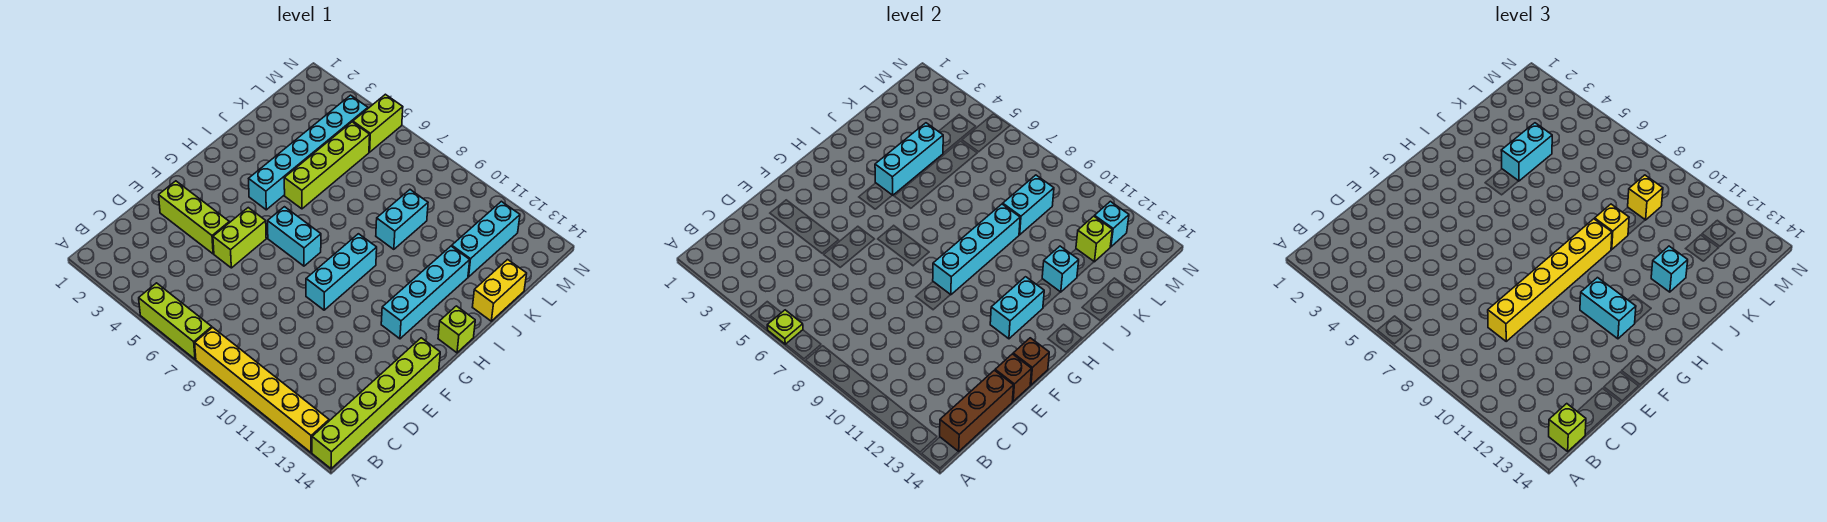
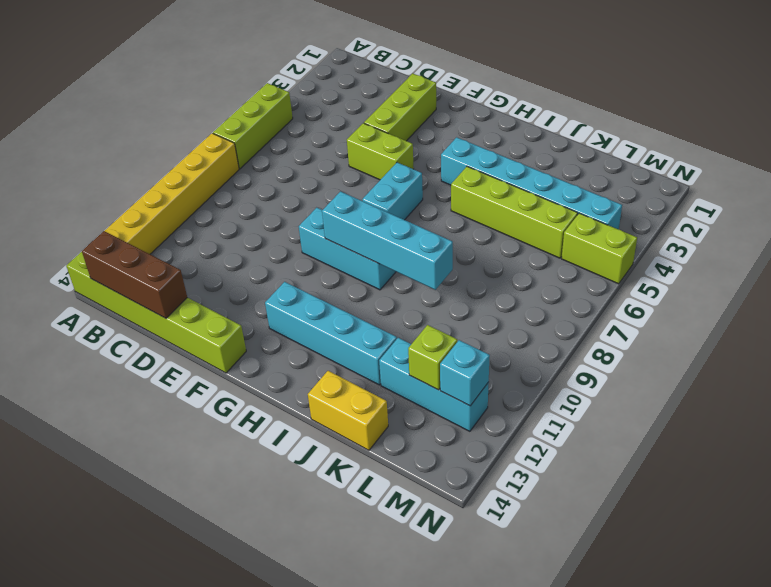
none -> lime 1x1 brick [438,306,475,353]
none -> cyan 1x2 brick [376,190,428,249]
none -> lime 1x1 plate [767,310,803,344]
none -> brown 1x1 brick [995,354,1032,401]

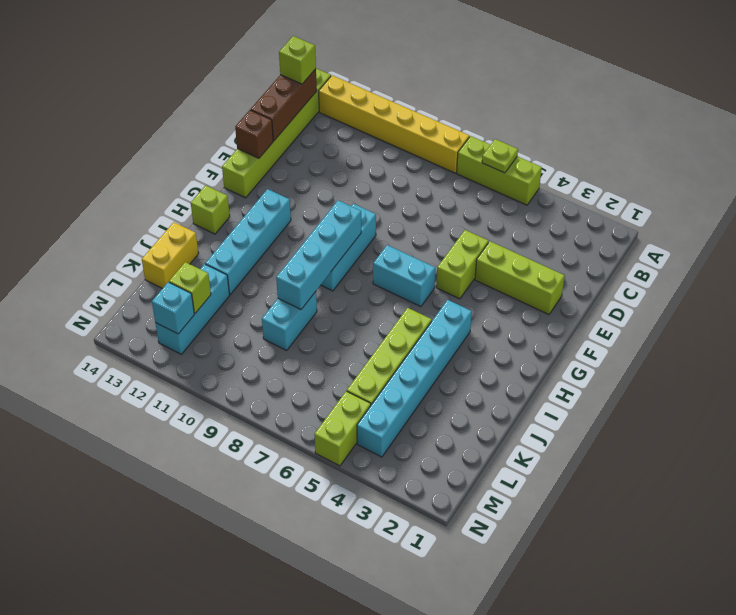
none -> brown 1x1 brick [1013,338,1049,385]
none -> cyan 1x2 brick [990,277,1044,339]
none -> cyan 1x3 brick [875,123,943,195]
none -> cyan 1x1 brick [1042,246,1079,292]

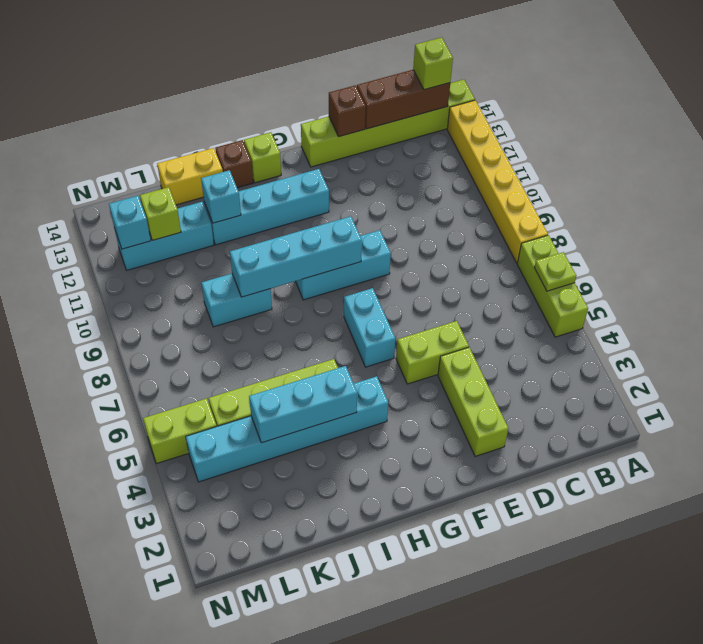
brown 1x1 brick [215,140,253,188] -> brown 1x1 brick moved to [1013,338,1049,385]
none -> cyan 1x2 brick [990,277,1044,339]
none -> cyan 1x2 brick [1003,175,1054,235]
none -> yellow 1x6 brick [1488,219,1612,341]
none -> cyan 1x2 brick [1580,278,1636,339]

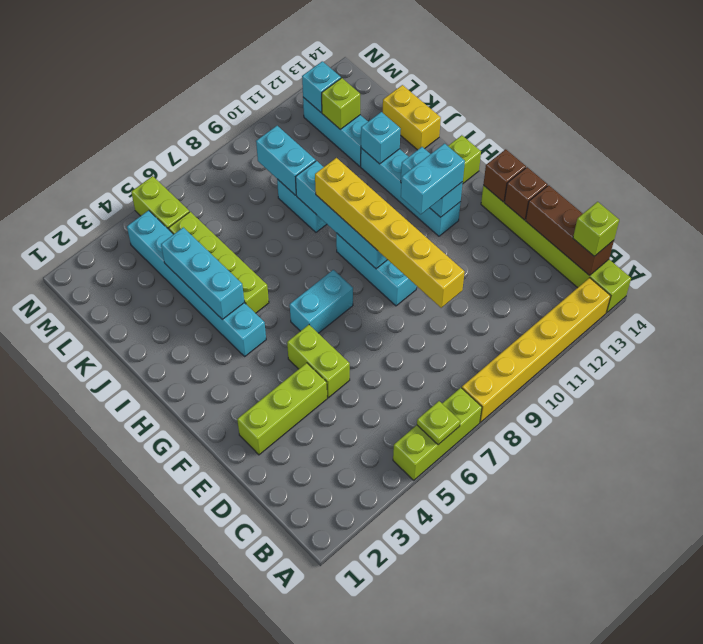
none -> cyan 1x2 brick [1501,123,1552,181]
none -> yellow 1x1 brick [1595,204,1629,250]
none -> cyan 1x1 brick [1651,246,1688,292]
none -> yellow 1x1 brick [1628,175,1663,220]

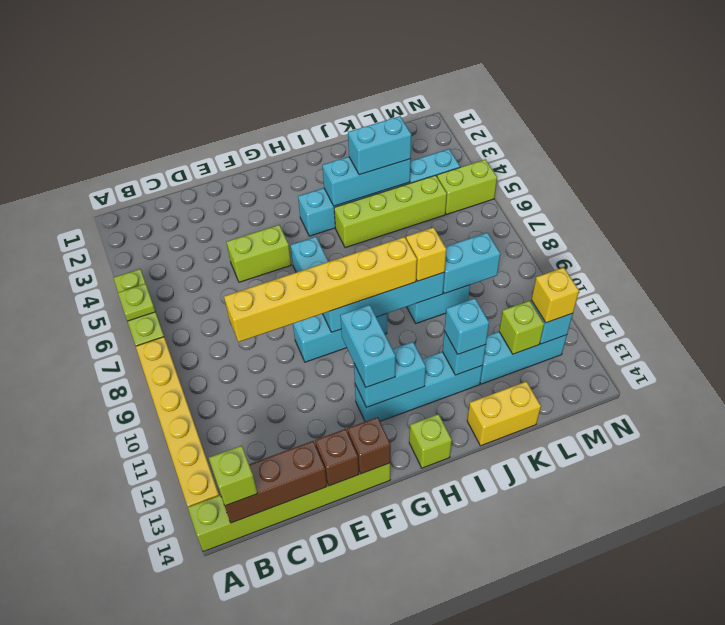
yellow 1x1 brick [531,267,579,323] -> yellow 1x1 brick moved to [1628,175,1663,220]
none -> lime 1x3 brick [159,181,229,254]

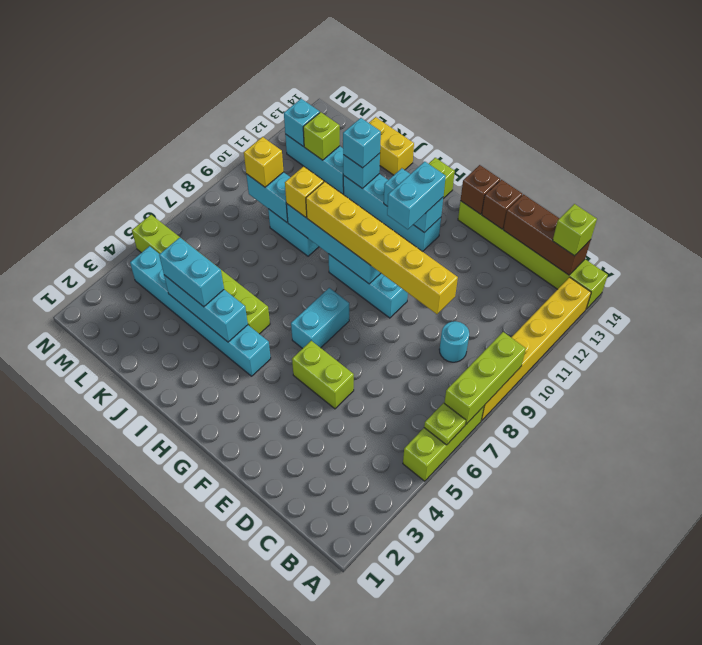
lime 1x3 brick [444,332,526,424] -> lime 1x3 brick moved to [159,181,229,254]
cyan 1x1 round brick [439,321,469,362] -> none

